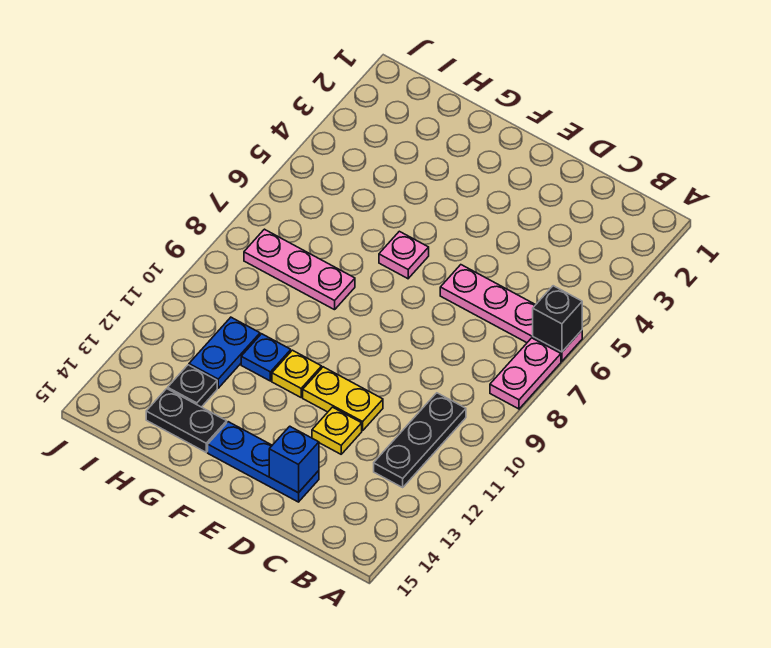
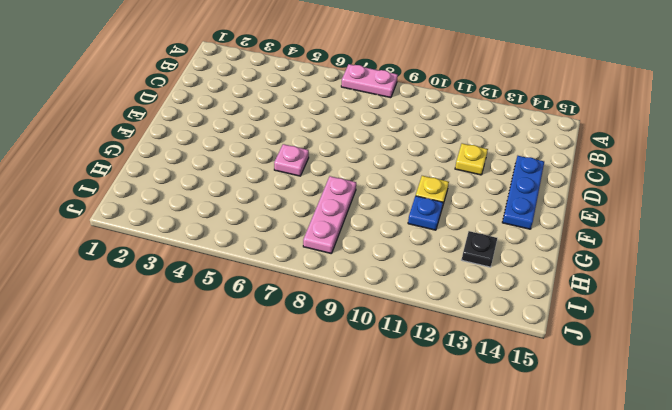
none -> pink 1x4 plate [440,265,582,361]
none -> black 1x3 plate [374,393,466,487]
none -> yellow 1x2 plate [303,367,383,431]

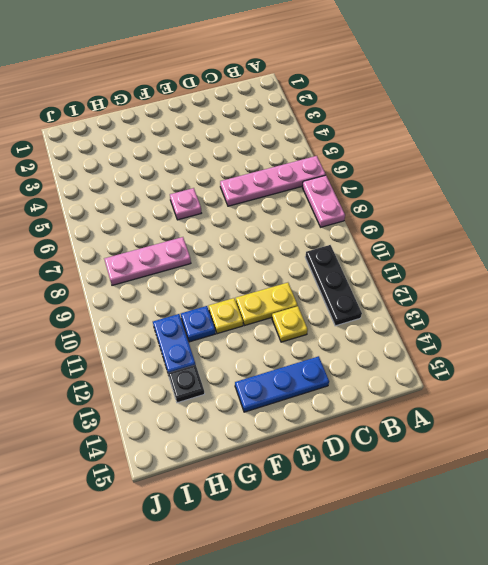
none -> black 1x2 plate [146,389,227,452]
none -> black 1x1 brick [533,286,582,352]
none -> blue 1x1 brick [269,426,319,493]

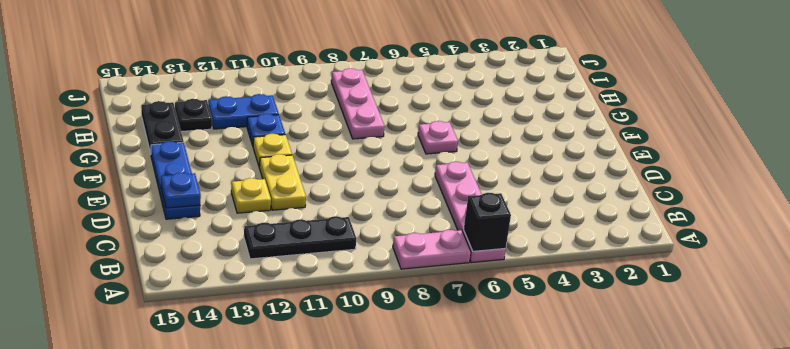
blue 1x1 plate [161,173,201,208] -> blue 1x1 brick [269,426,319,493]

